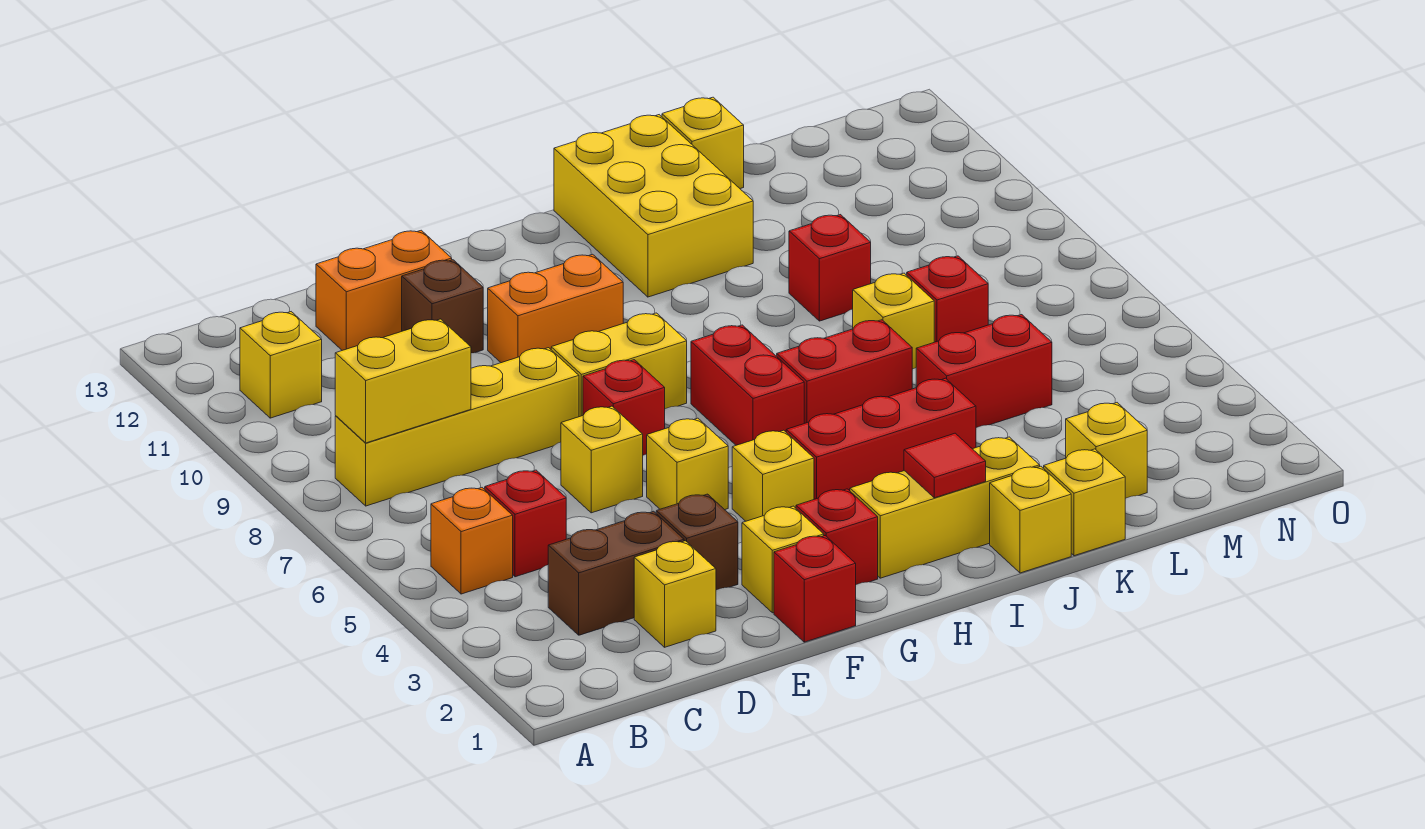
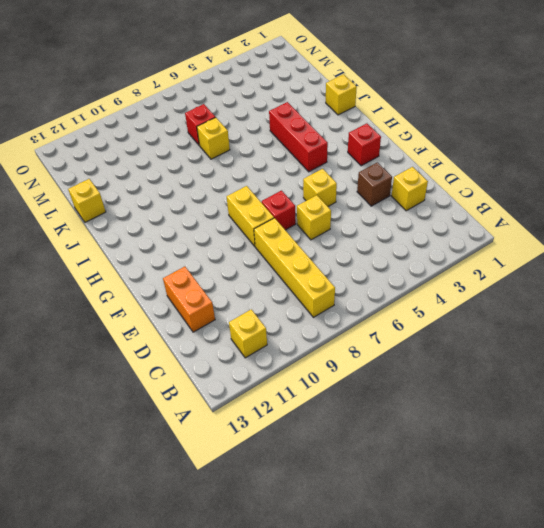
none -> orange 1x1 brick [431,488,513,594]
none -> brown 1x2 brick [548,511,684,635]
none -> red 1x1 brick [485,470,566,577]
none -> brown 1x1 brick [402,260,483,353]

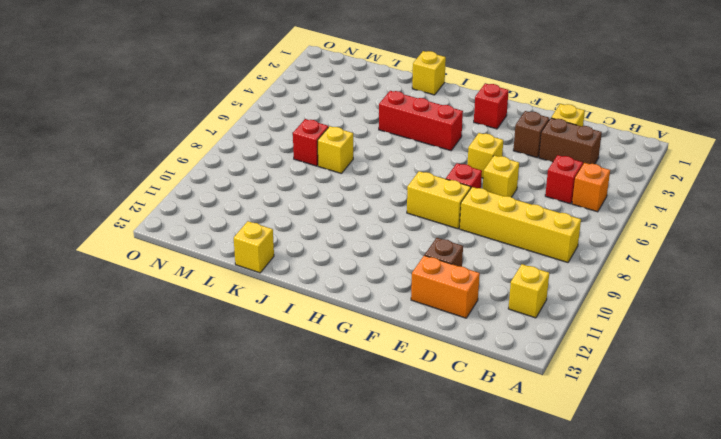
none -> red 1x1 brick [774,536,856,642]
none -> yellow 1x1 brick [742,506,824,613]
none -> orange 1x2 brick [488,254,623,363]
none -> yellow 1x1 brick [732,430,814,521]

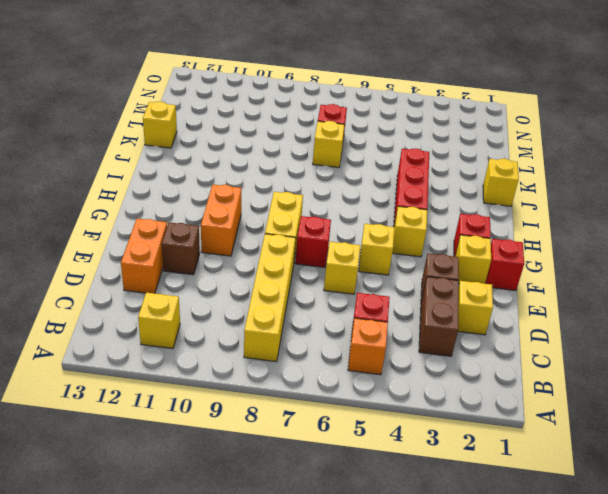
none -> yellow 1x3 brick [850,437,1040,578]
none -> red 1x2 brick [691,325,804,445]
none -> red 1x2 brick [777,320,912,423]
none -> yellow 2x3 brick [554,115,753,297]

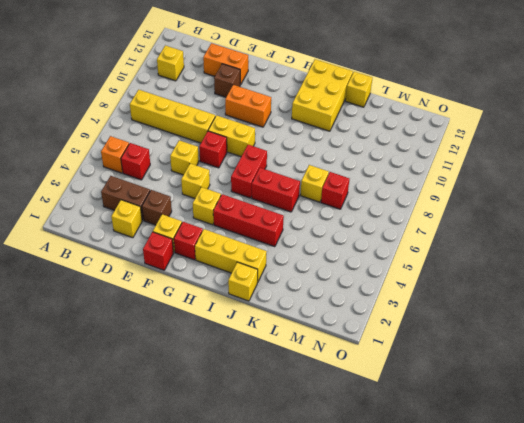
none -> yellow 1x1 brick [1044,449,1125,556]
none -> red 1x2 brick [916,315,1052,428]
none -> red 1x1 brick [789,215,871,321]
none -> yellow 1x1 brick [1066,403,1147,499]

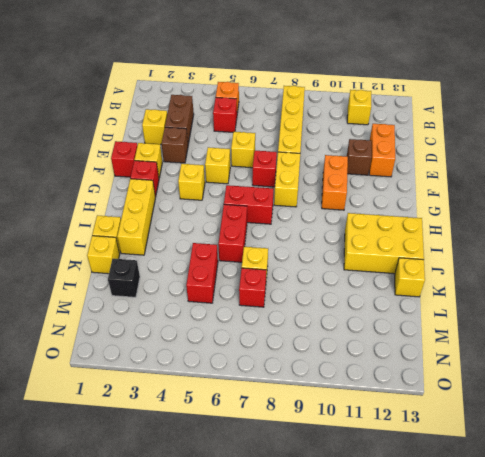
black 1x1 brick [108,259,140,297] -> yellow 1x1 brick [1066,403,1147,499]
none -> red 1x3 brick [786,378,976,499]
none -> red 1x1 brick [789,215,871,321]
none -> yellow 1x2 brick [335,319,471,443]
none -> red 1x1 tile [904,433,986,498]

